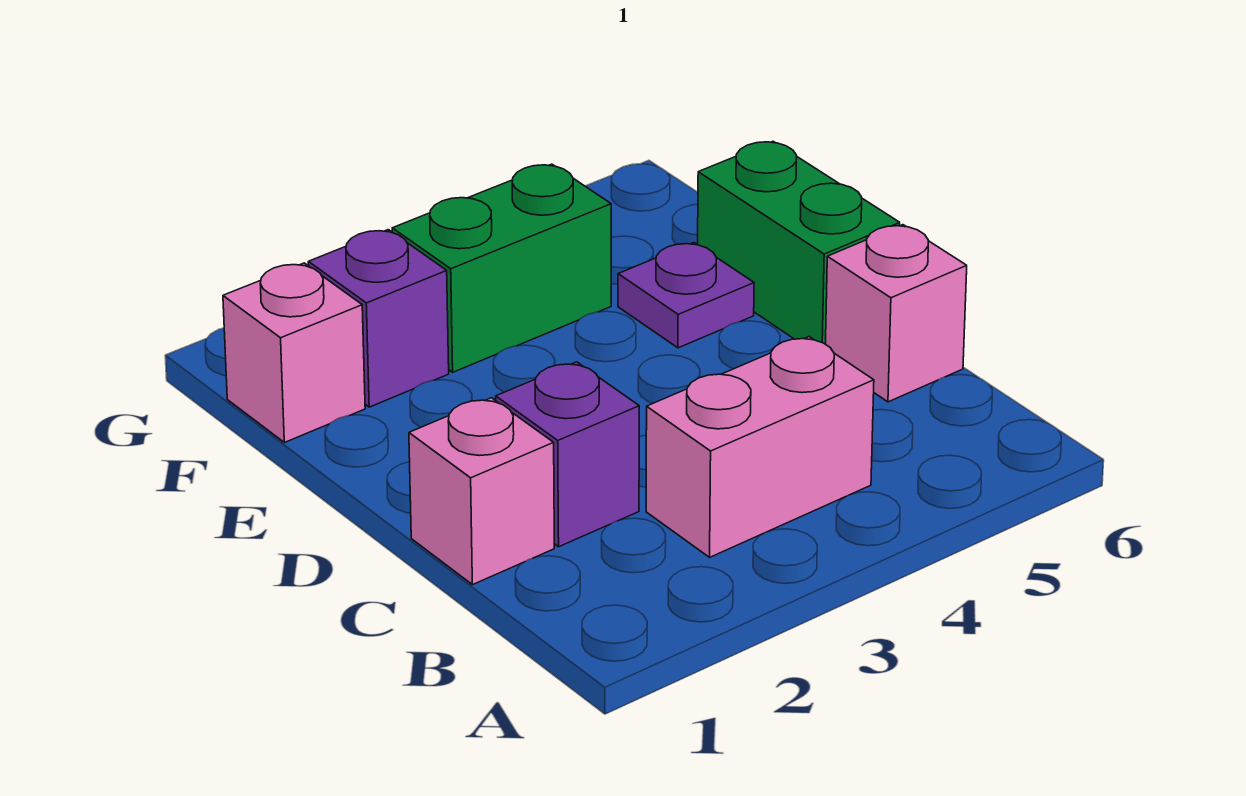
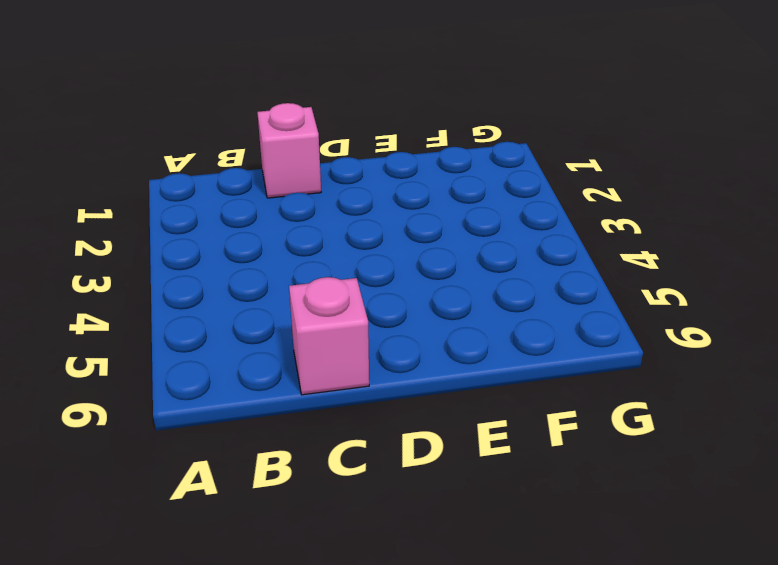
none -> pink 1x2 brick [646,337,874,557]
none -> purple 1x1 brick [496,362,639,547]

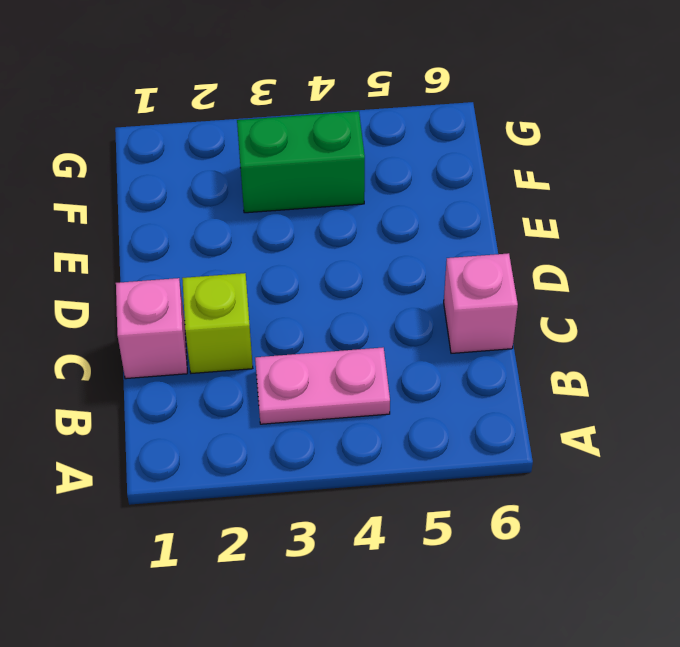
pink 1x2 plate [255,348,390,424] -> pink 1x2 brick [646,337,874,557]
lime 1x1 brick [182,273,253,373] -> purple 1x1 brick [496,362,639,547]
none -> green 1x2 brick [698,141,900,344]
none -> purple 1x1 plate [618,242,754,348]

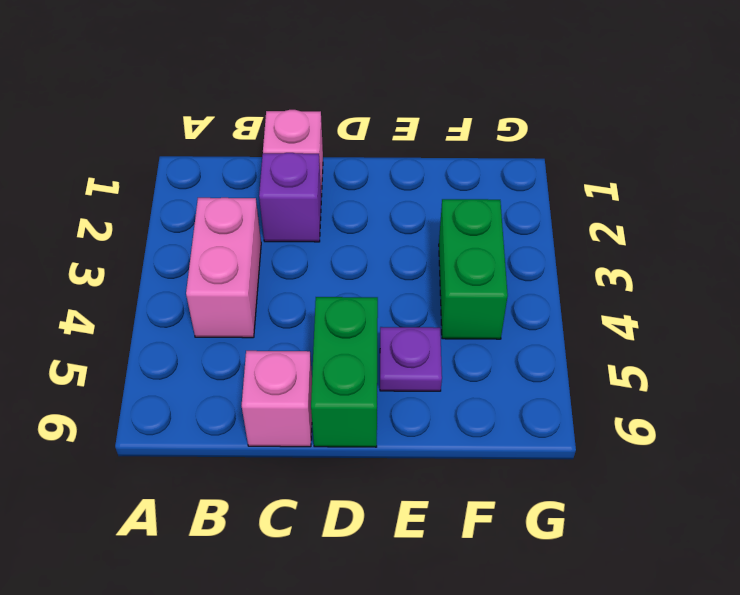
green 1x2 brick [311,297,378,447] -> green 1x2 brick turned to [698,141,900,344]
none -> pink 1x1 brick [223,263,365,443]
none -> purple 1x1 brick [308,230,449,407]

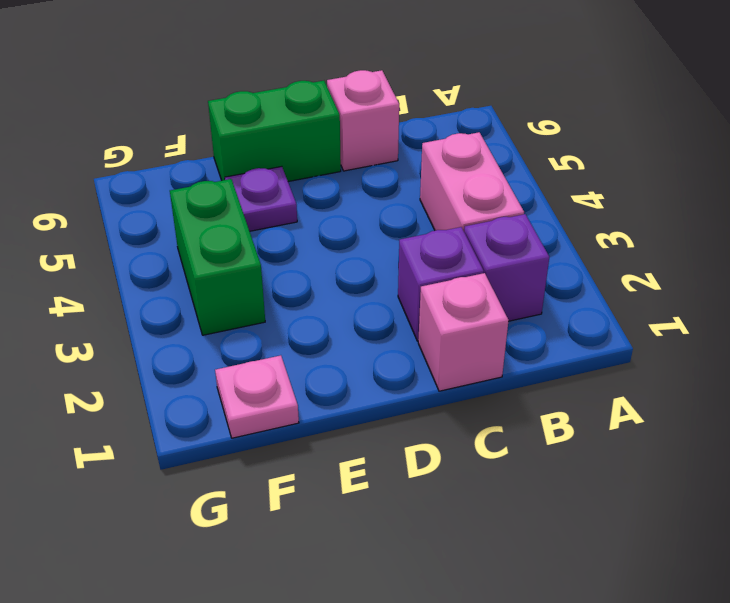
purple 1x1 brick [464,214,549,321] -> purple 1x1 brick moved to [308,230,449,407]
pink 1x1 plate [215,355,299,438] -> pink 1x1 brick [223,263,365,443]

